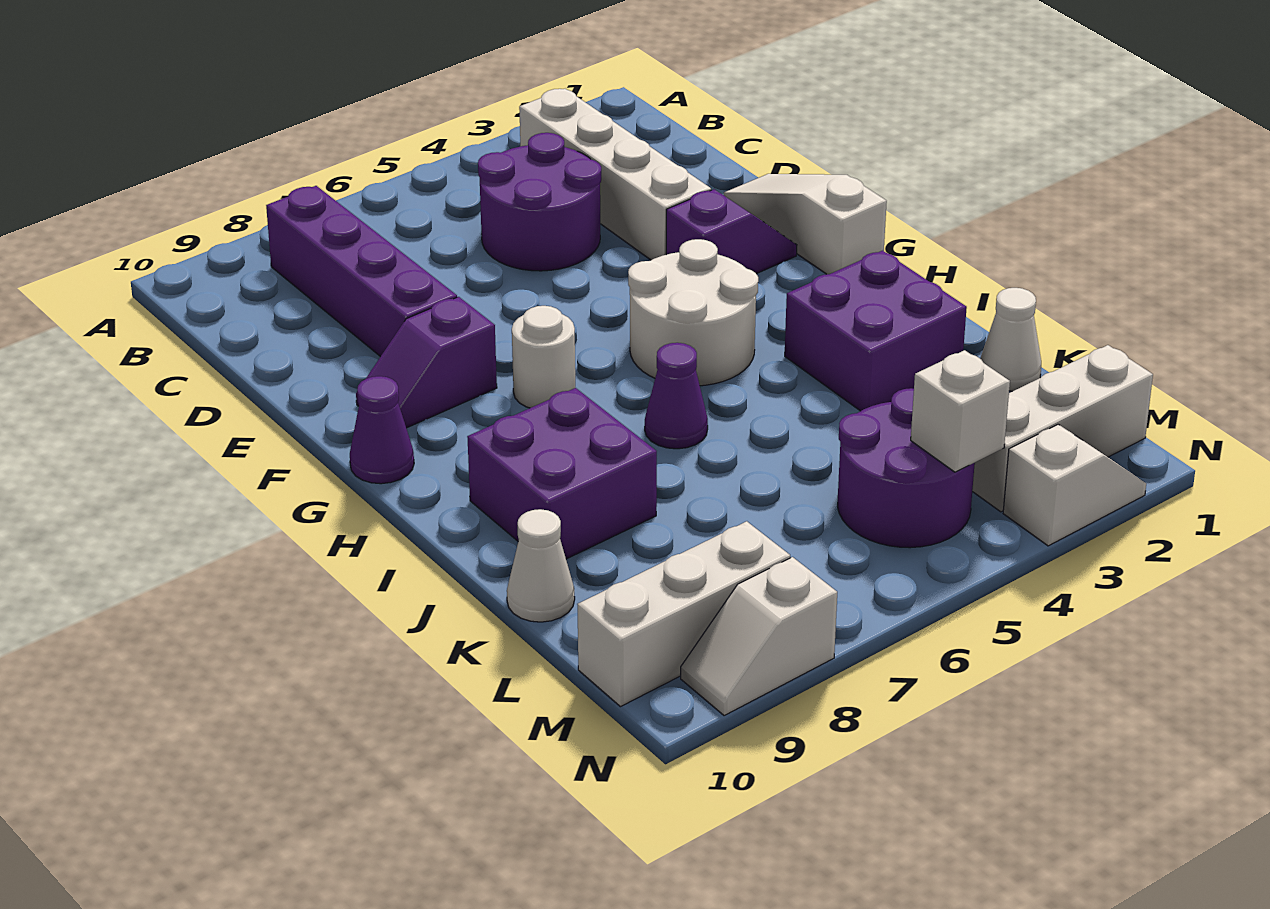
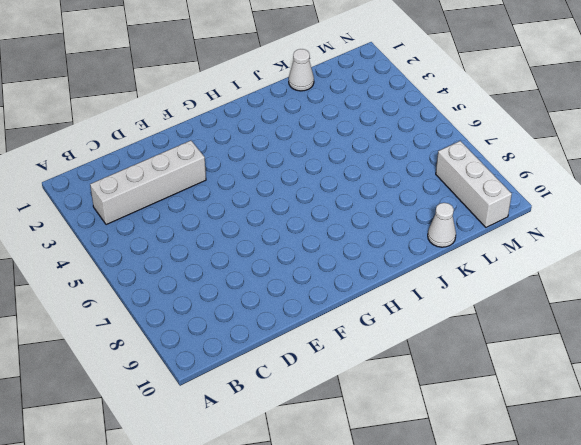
none -> purple 1x4 brick [266,186,457,357]
none -> purple 2x2 round brick [478,133,601,271]
none -> white 1x3 slope [724,174,887,274]

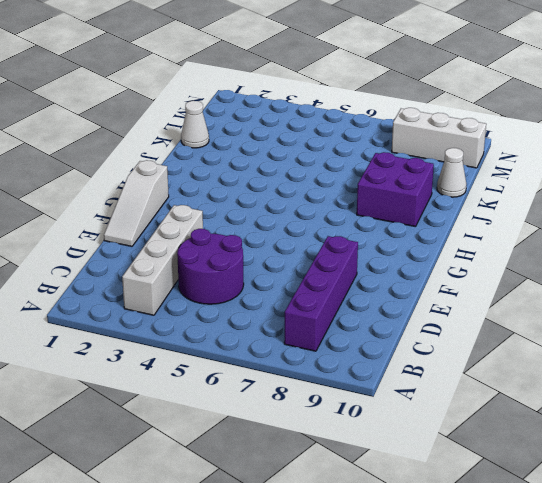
none -> purple 1x2 slope [666,189,797,274]
none -> purple 1x2 slope [356,297,497,428]
none -> white 2x2 round brick [628,239,758,386]

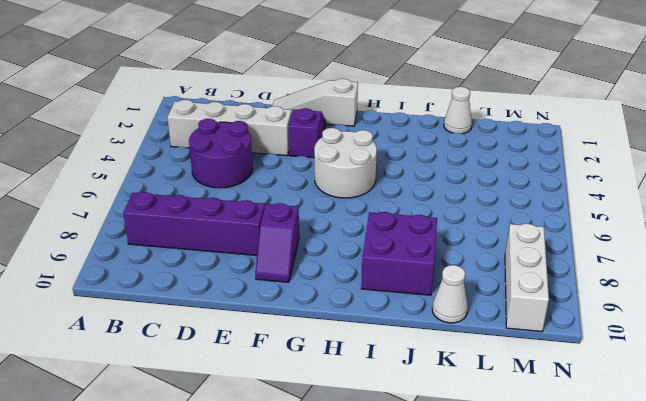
none -> white 1x1 round brick [512,306,575,408]
none -> purple 1x1 cone [350,376,414,484]
none -> purple 2x2 brick [785,251,967,411]

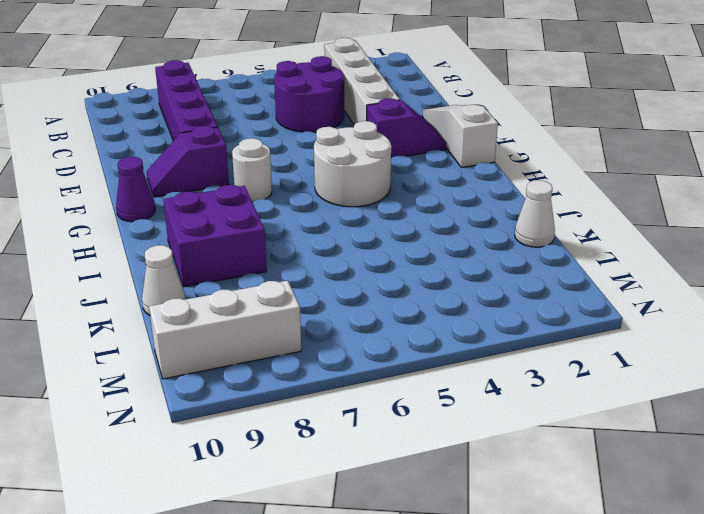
none -> purple 2x2 brick [785,251,967,411]
none -> purple 1x1 cone [645,343,708,449]
none -> purple 2x2 round brick [838,388,975,548]

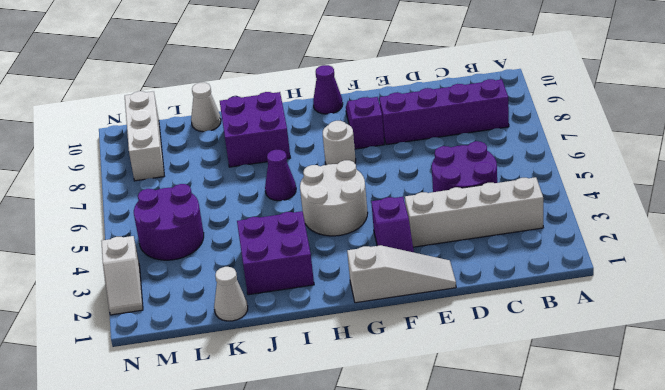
none -> white 1x3 brick [972,345,1153,512]
none -> white 1x2 slope [681,557,837,716]
none -> white 1x1 brick [911,350,1010,472]

